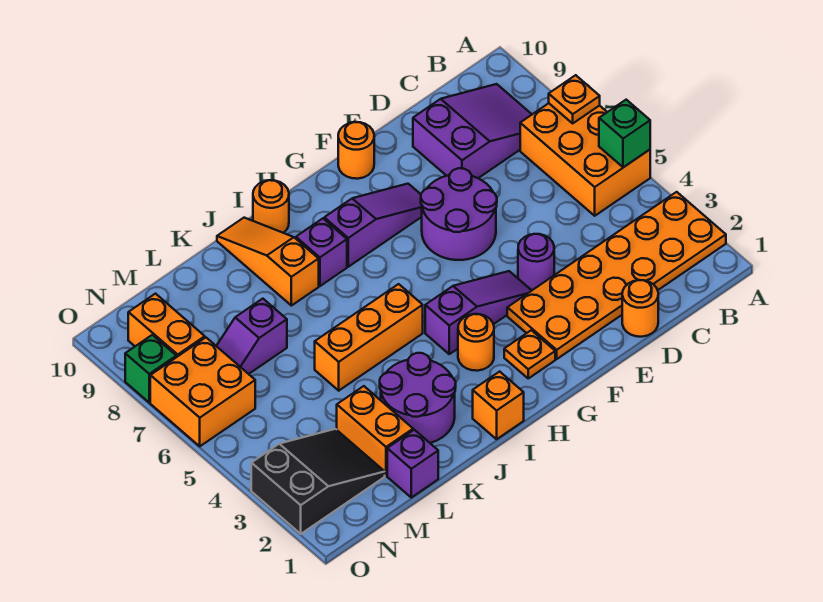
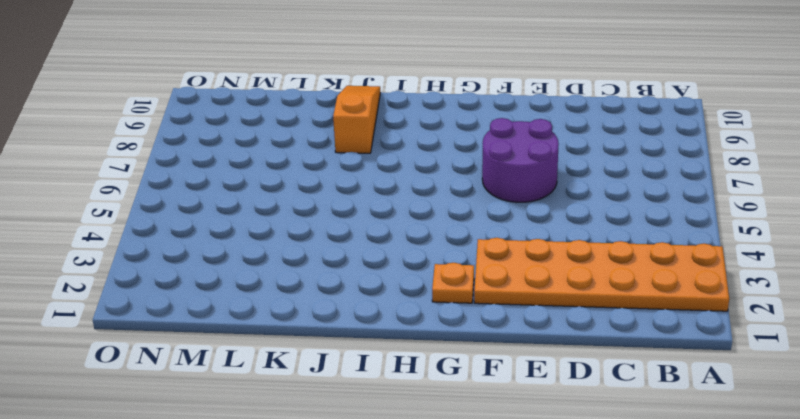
none -> orange 2x3 brick [520,103,650,216]
none -> purple 2x3 slope [413,84,532,178]
none -> orange 1x1 round brick [622,280,658,337]

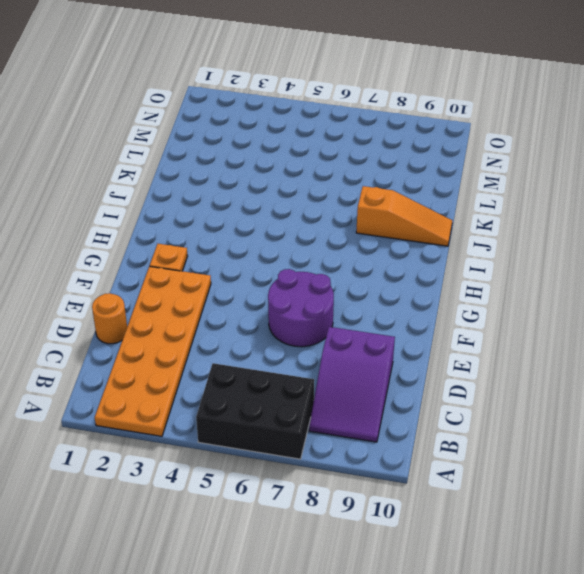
black 2x3 brick [196,363,314,459] -> orange 2x3 brick [520,103,650,216]
none -> purple 1x1 round brick [518,234,554,290]
none -> purple 1x3 slope [425,271,532,354]
none -> purple 1x3 slope [324,184,422,267]

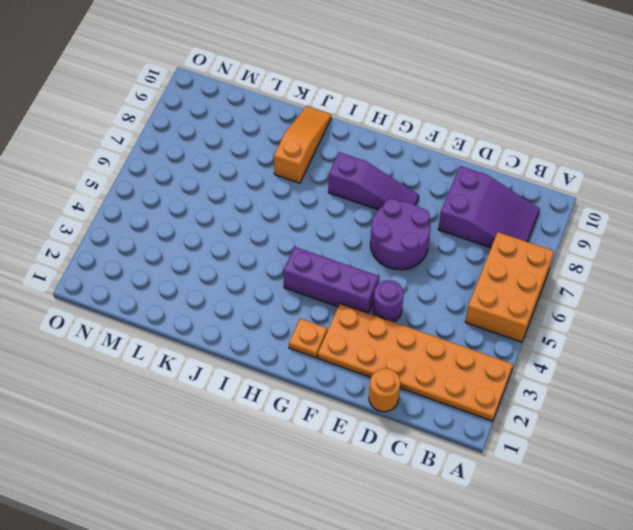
purple 1x3 brick [283,247,379,313] -> purple 1x3 slope [425,271,532,354]
none -> orange 1x1 round brick [338,122,374,179]
none -> orange 1x1 round brick [458,314,494,371]
none -> orange 1x1 brick [473,372,524,439]

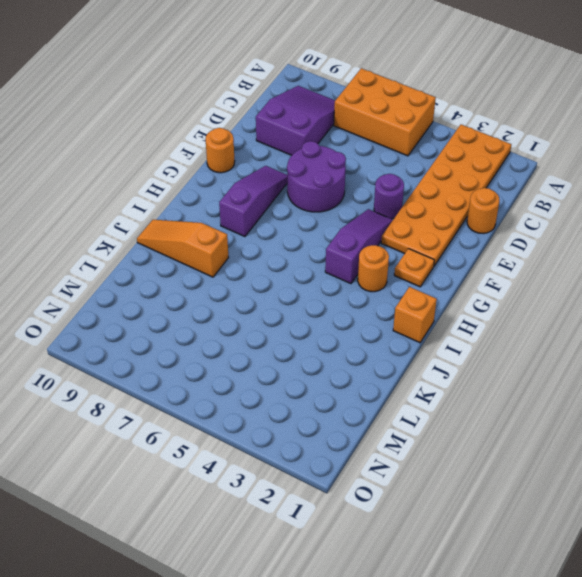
none -> orange 1x3 brick [315,284,423,391]
none -> purple 1x1 brick [296,219,347,286]
none -> orange 1x1 round brick [253,180,289,233]

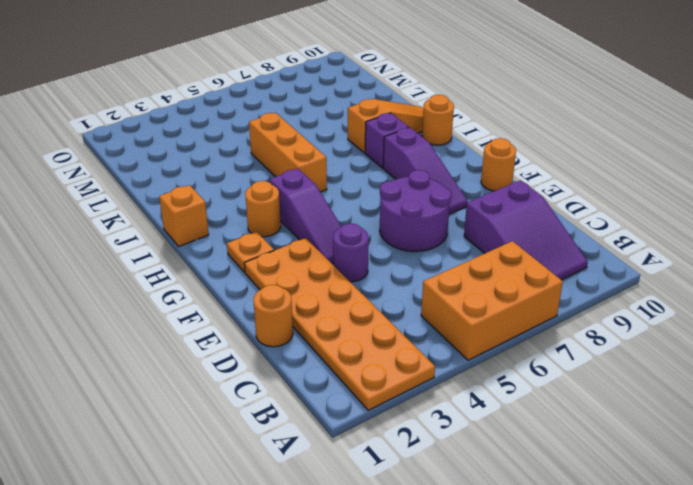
none -> purple 2x2 round brick [380,353,456,443]
none -> purple 1x1 brick [387,430,438,497]
none -> orange 1x2 brick [337,386,413,476]

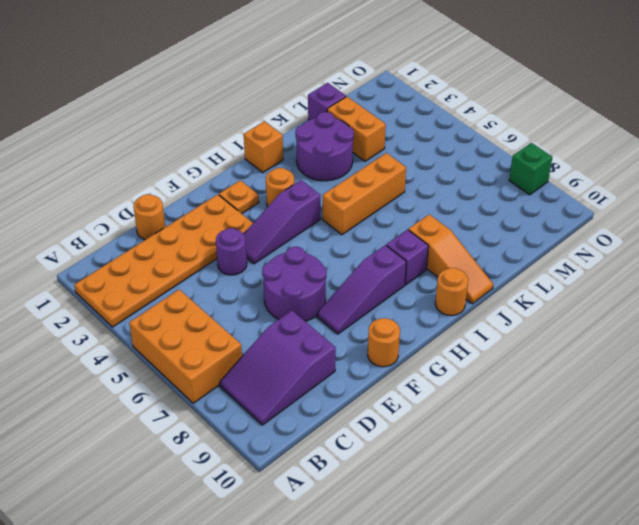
none -> purple 1x2 slope [217,299,287,374]
none -> black 2x3 slope [251,429,385,534]
none -> orange 2x2 brick [150,338,255,446]

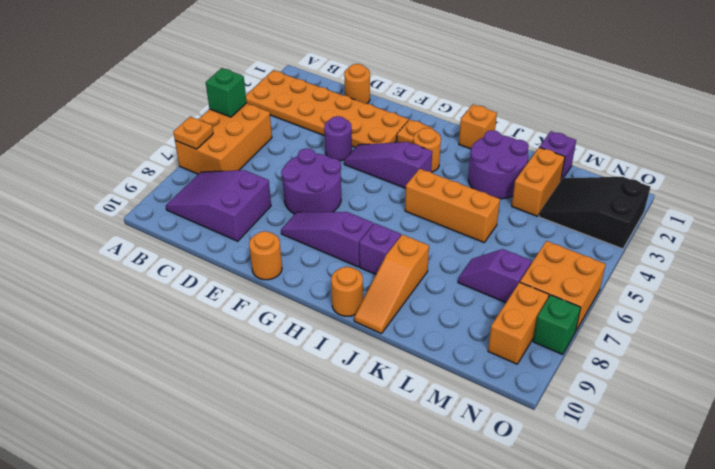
purple 1x2 slope [458,249,532,303] -> purple 1x2 slope turned to [217,299,287,374]

